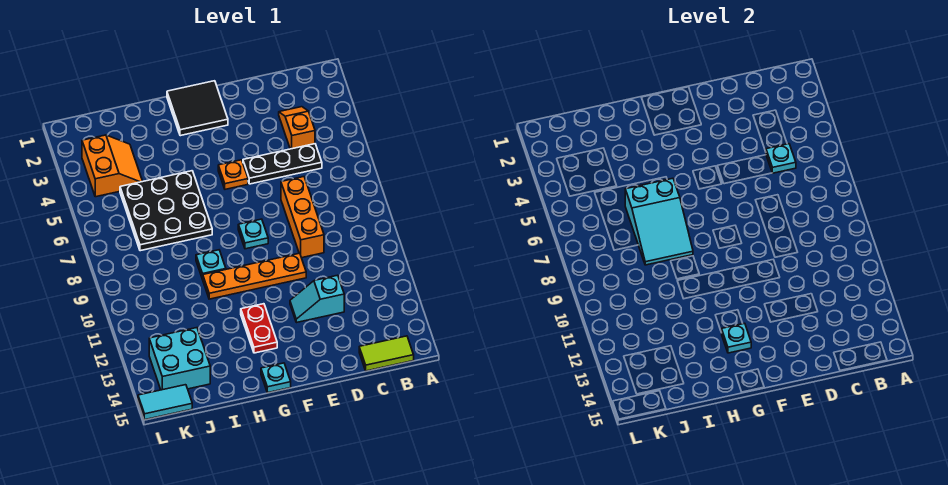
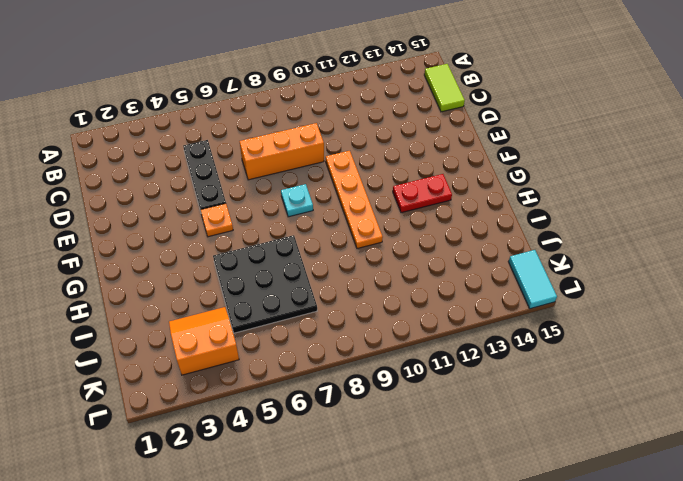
none -> orange 1x2 slope [279,107,315,149]
none -> cyan 1x2 slope [290,275,344,322]
none -> black 2x2 tile [167,81,228,136]

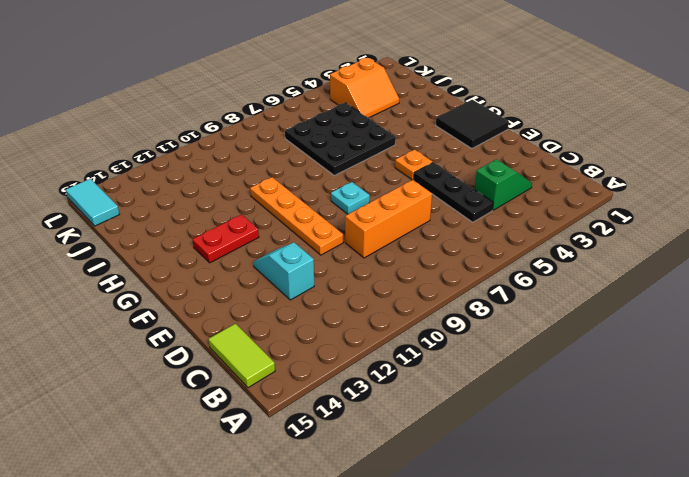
green 1x2 slope [474,159,532,210] -> orange 1x2 slope [279,107,315,149]
none -> cyan 1x1 plate [261,363,291,393]
none -> cyan 1x1 plate [196,250,226,279]
none -> cyan 2x2 brick [149,328,210,390]

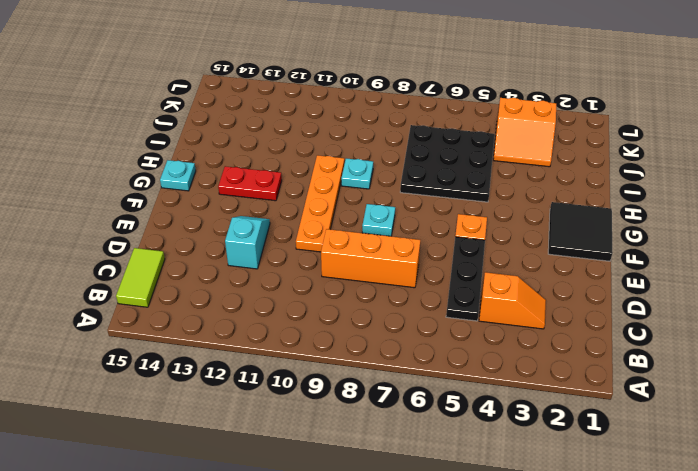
none -> cyan 2x2 brick [149,328,210,390]
none -> cyan 1x2 tile [138,385,192,420]
none -> cyan 1x1 plate [766,144,796,173]

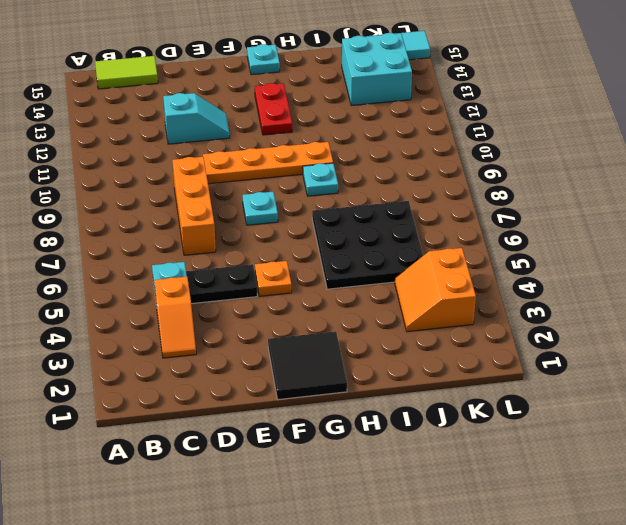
none -> cyan 1x1 plate [722,323,751,353]
none -> cyan 2x3 slope [625,178,693,265]

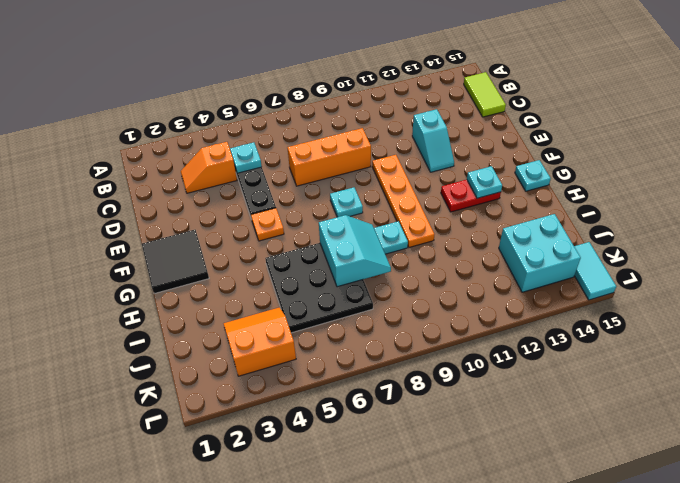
cyan 2x2 slope [319,215,391,287] -> cyan 2x3 slope [625,178,693,265]

